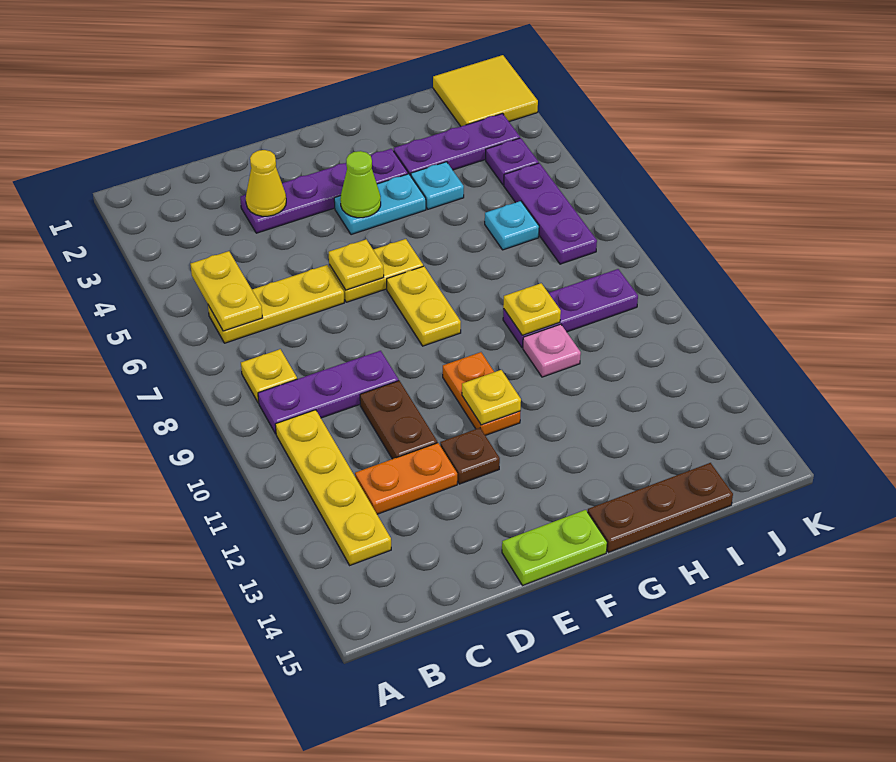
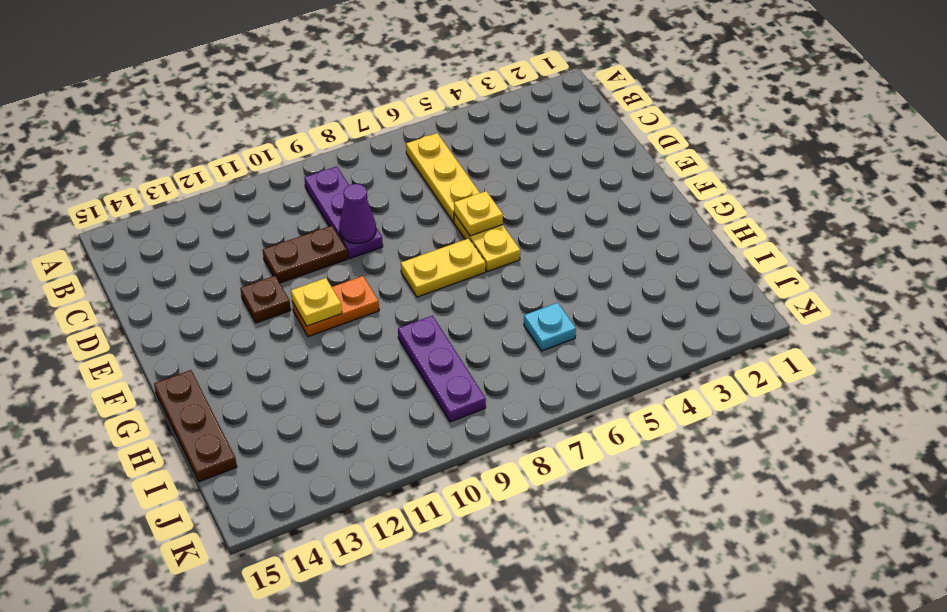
purple 1x1 cone [339,184,376,243] -> none
none -> yellow 1x1 plate [241,349,297,403]
none -> yellow 1x4 plate [275,410,391,565]
none -> orange 1x2 plate [355,443,457,514]

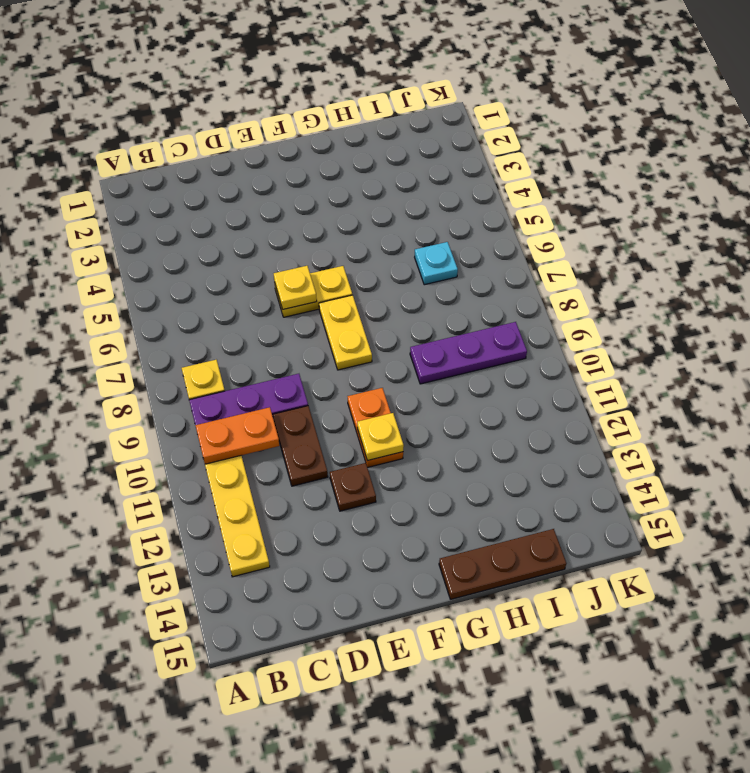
orange 1x2 plate [195,407,280,464] -> orange 1x2 plate moved to [355,443,457,514]
none -> yellow 1x3 plate [208,265,344,343]
none -> purple 1x4 plate [240,149,408,233]
none -> lime 1x2 plate [502,510,607,586]

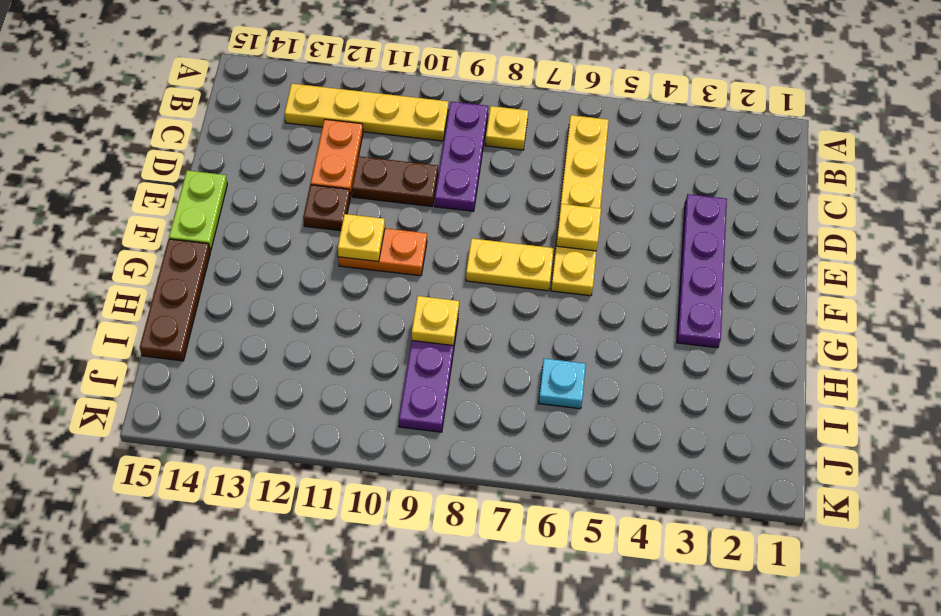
none -> cyan 1x2 plate [334,174,426,235]
none -> purple 1x3 plate [394,113,520,176]
none -> cyan 1x1 plate [411,162,464,209]

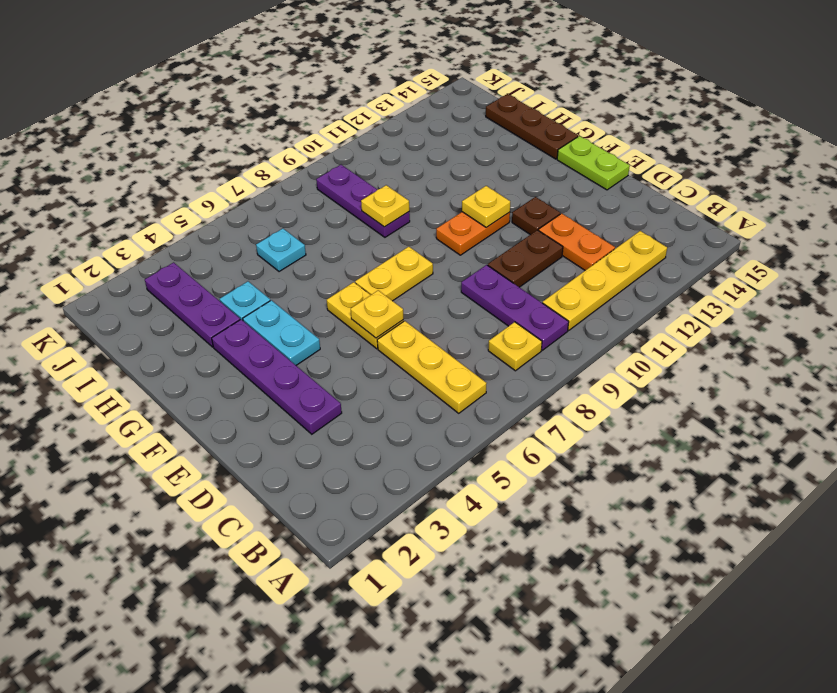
none -> pink 1x1 plate [523,324,581,377]
none -> yellow 2x2 tile [433,55,538,126]
none -> purple 1x1 plate [486,138,539,185]

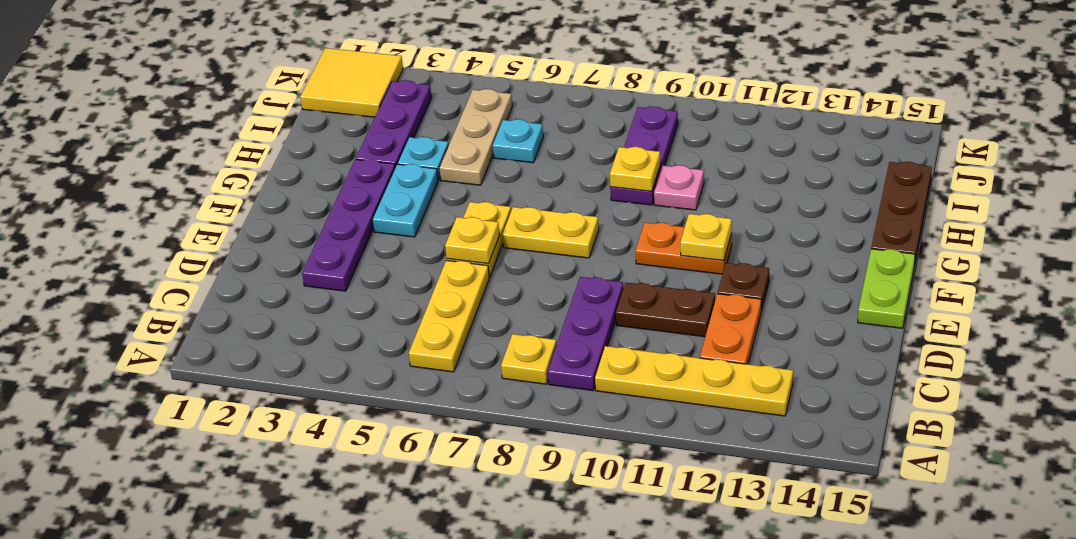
tan 1x3 plate [439,89,512,185] -> purple 1x3 plate [504,163,597,264]
none -> purple 1x1 plate [486,138,539,185]
none -> yellow 1x2 plate [190,251,262,331]
none -> yellow 1x1 cone [246,150,286,216]

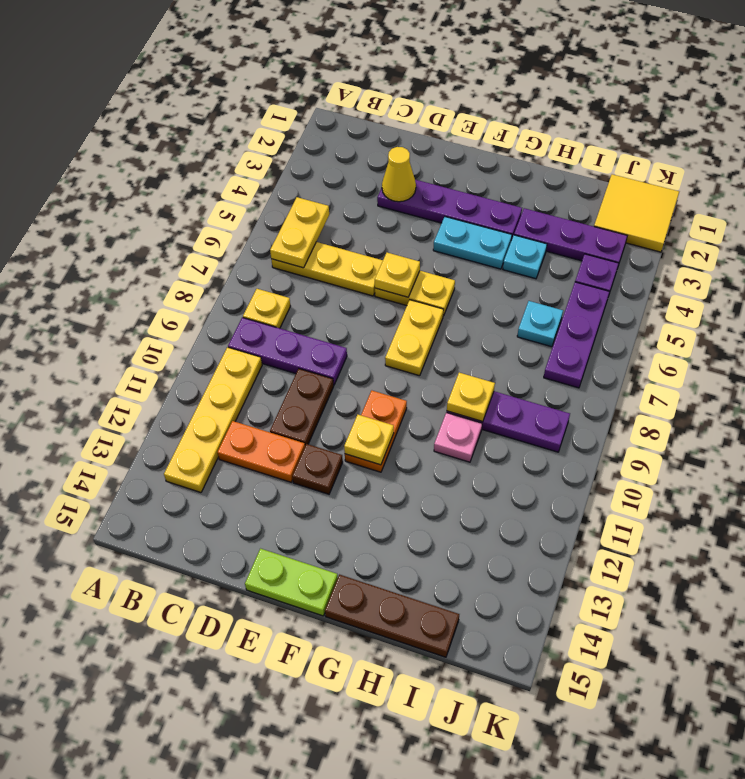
none -> lime 1x1 cone [340,151,381,218]

